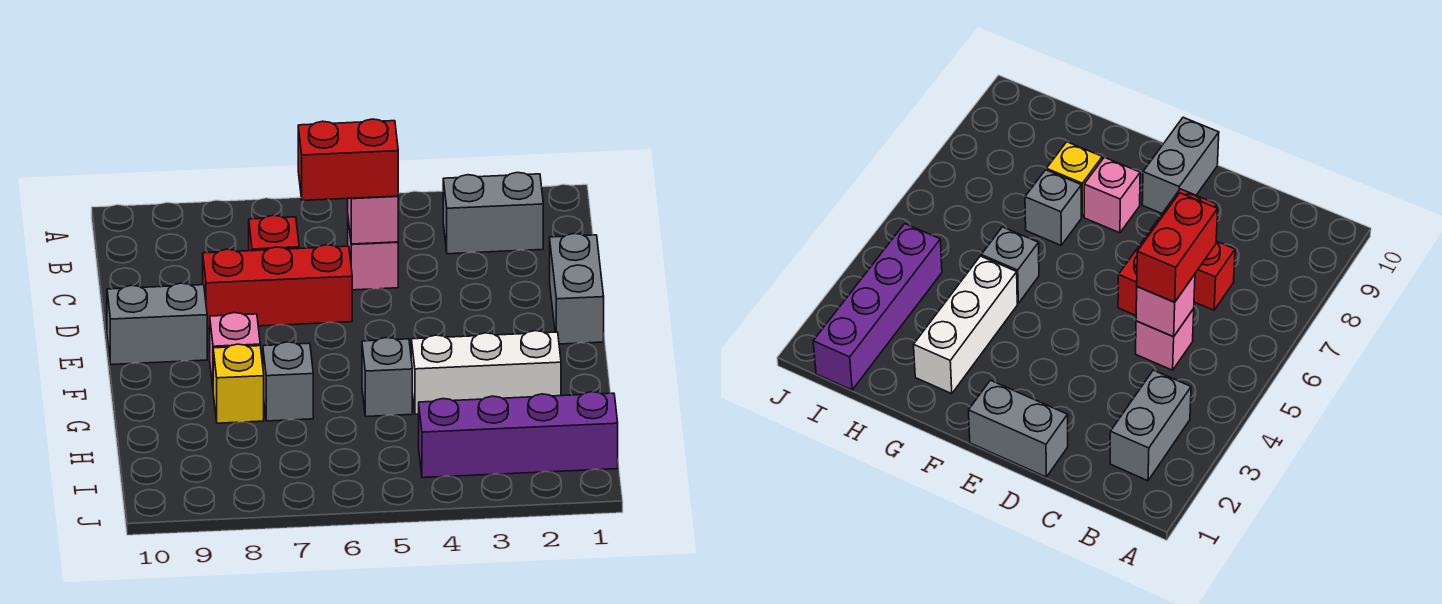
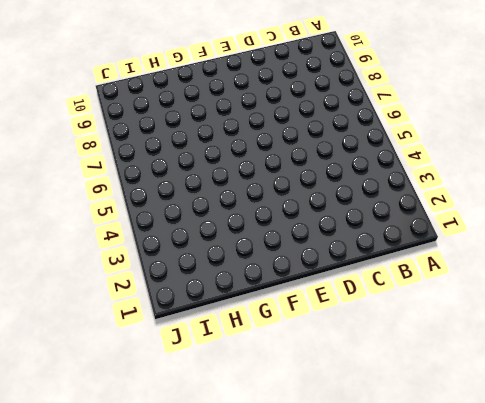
none -> grey 1x2 brick [443,172,543,254]
none -> pink 1x1 brick [348,220,398,290]
none -> red 1x1 brick [249,215,299,251]

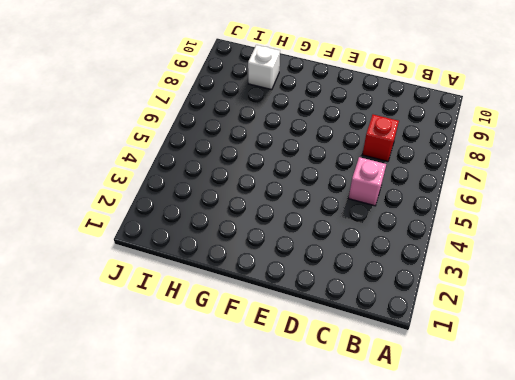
white 1x1 brick [248,45,280,90] -> none
none -> grey 1x2 brick [443,172,543,254]
none -> grey 1x2 brick [550,234,604,344]
none -> red 1x3 brick [203,245,352,328]

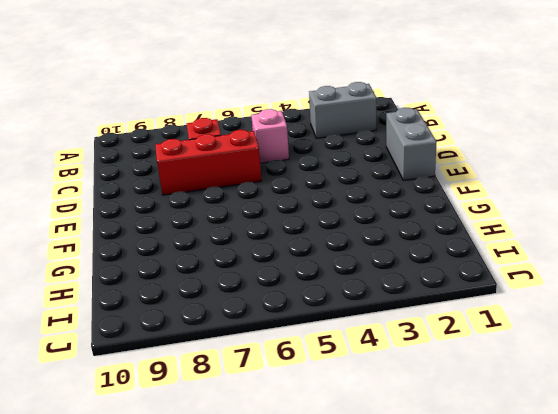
none -> grey 1x2 brick [107,283,207,365]
none -> pink 1x1 brick [210,313,260,386]
none -> white 1x3 brick [411,331,561,414]

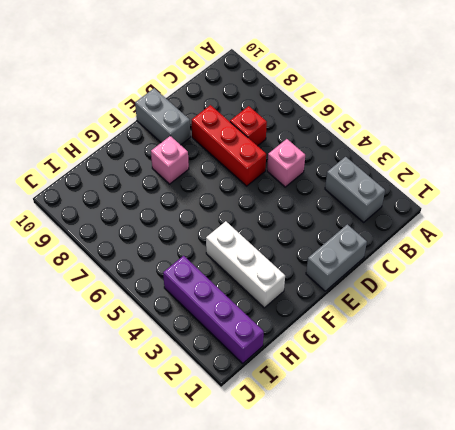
none -> grey 1x1 brick [362,338,412,417]
none -> grey 1x1 brick [263,342,313,421]
none -> yellow 1x1 brick [213,344,264,423]

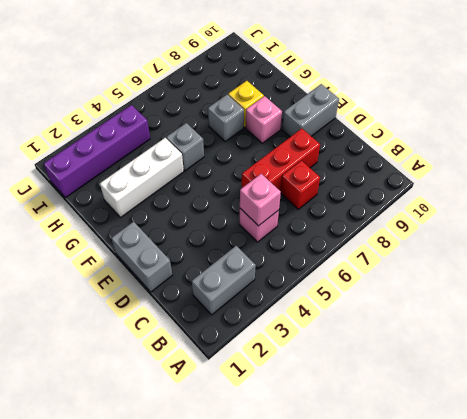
none -> red 1x2 brick [298,119,398,200]

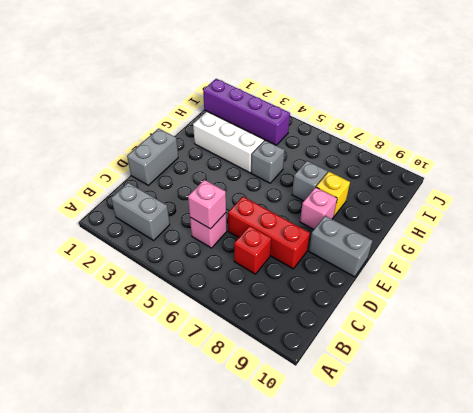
none -> red 1x2 brick [298,119,398,200]

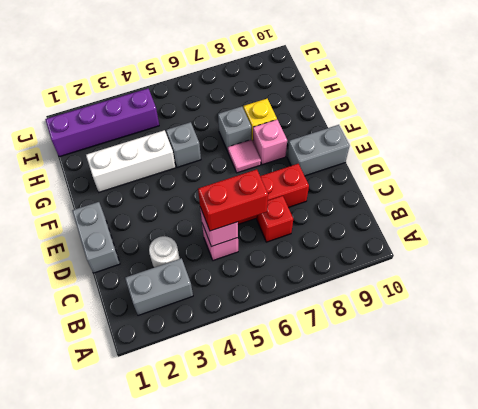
white 1x1 round brick [149,236,180,267] -> none
pink 1x1 tile [228,139,261,173] -> none

